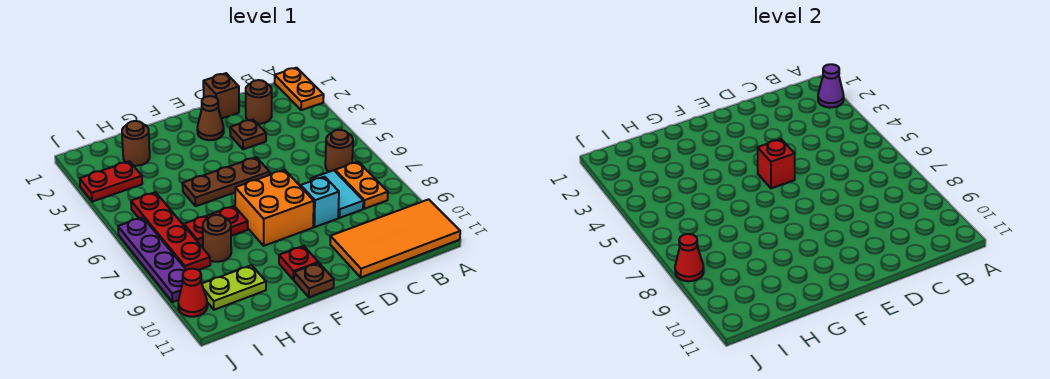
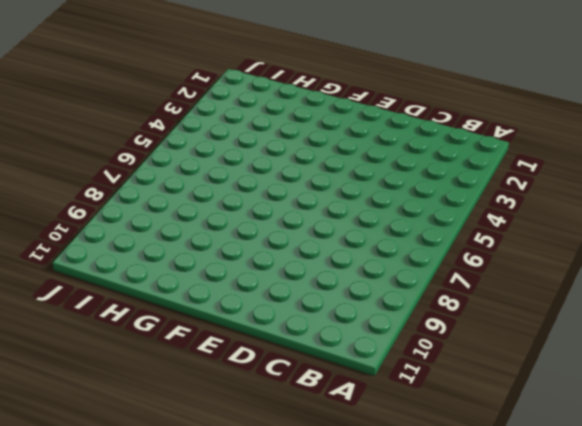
none -> orange 1x2 plate [275,68,324,110]
none -> orange 2x4 tile [330,199,460,277]
none -> brown 1x1 round brick [325,130,353,172]

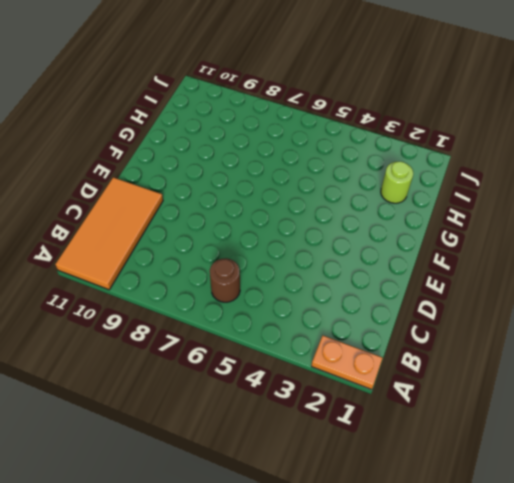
lime 1x1 round brick [381,162,413,203] -> brown 1x1 round brick [122,121,150,166]
none -> orange 1x2 plate [335,162,388,209]
none -> brown 1x1 round brick [246,80,272,124]
none -> cyan 1x2 tile [311,170,363,218]

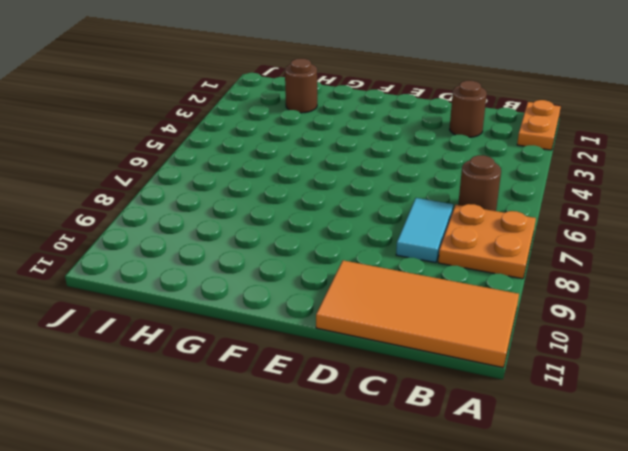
orange 2x2 plate [438,204,536,279] -> orange 1x2 plate [335,162,388,209]
none -> brown 1x1 brick [203,73,239,119]
none -> brown 1x1 plate [230,119,266,149]
none -> cyan 1x1 brick [301,177,339,227]

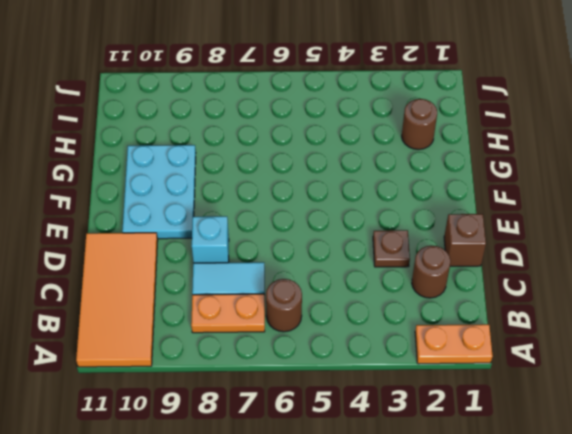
cyan 2x3 plate [122,145,196,239] -> red 1x1 plate [279,246,318,280]
none -> brown 1x1 cone [197,96,224,140]
none -> brown 1x3 plate [182,157,270,206]
none -> orange 2x2 brick [235,170,314,246]

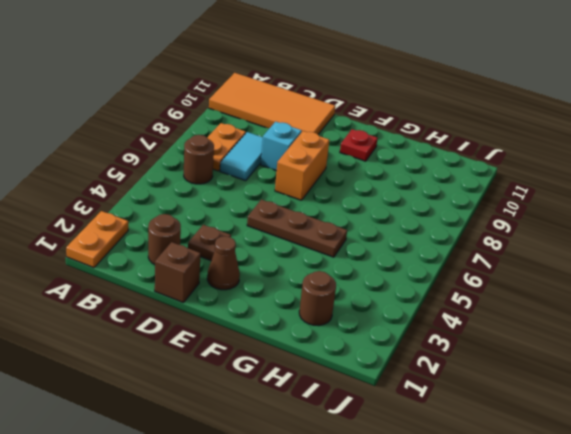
orange 1x2 brick [275,131,329,200] -> orange 2x2 brick [235,170,314,246]
none -> brown 1x1 plate [294,263,334,297]
none -> red 1x2 plate [184,206,248,247]
none -> brown 1x1 round brick [203,215,231,262]

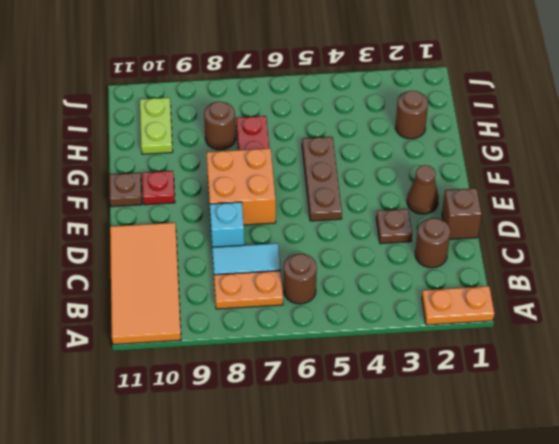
none -> red 1x2 plate [80,161,142,202]
none -> red 1x4 plate [131,192,210,270]
none -> purple 1x4 plate [118,217,186,302]

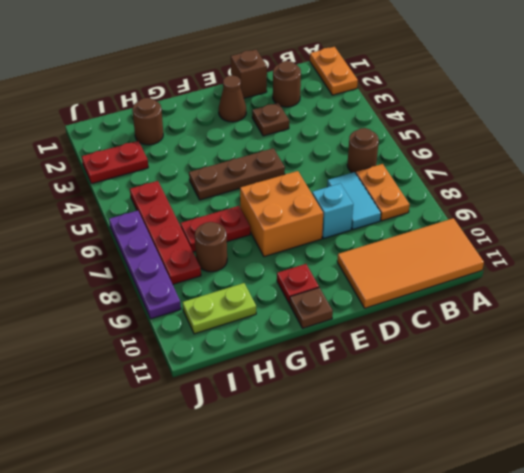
none -> red 1x1 cone [178,269,207,317]
none -> purple 1x1 cone [818,64,844,108]
none -> red 1x1 brick [758,139,795,188]

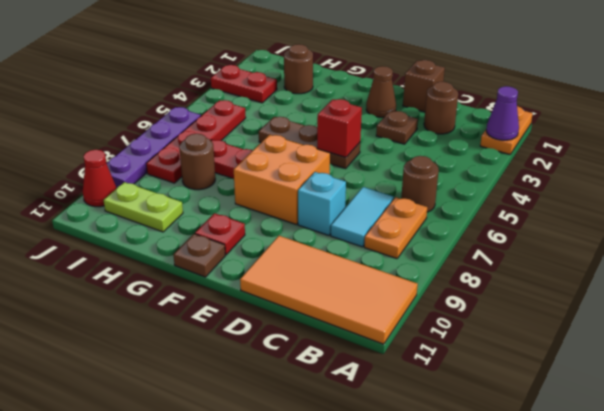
none -> red 1x1 cone [675,234,704,281]

